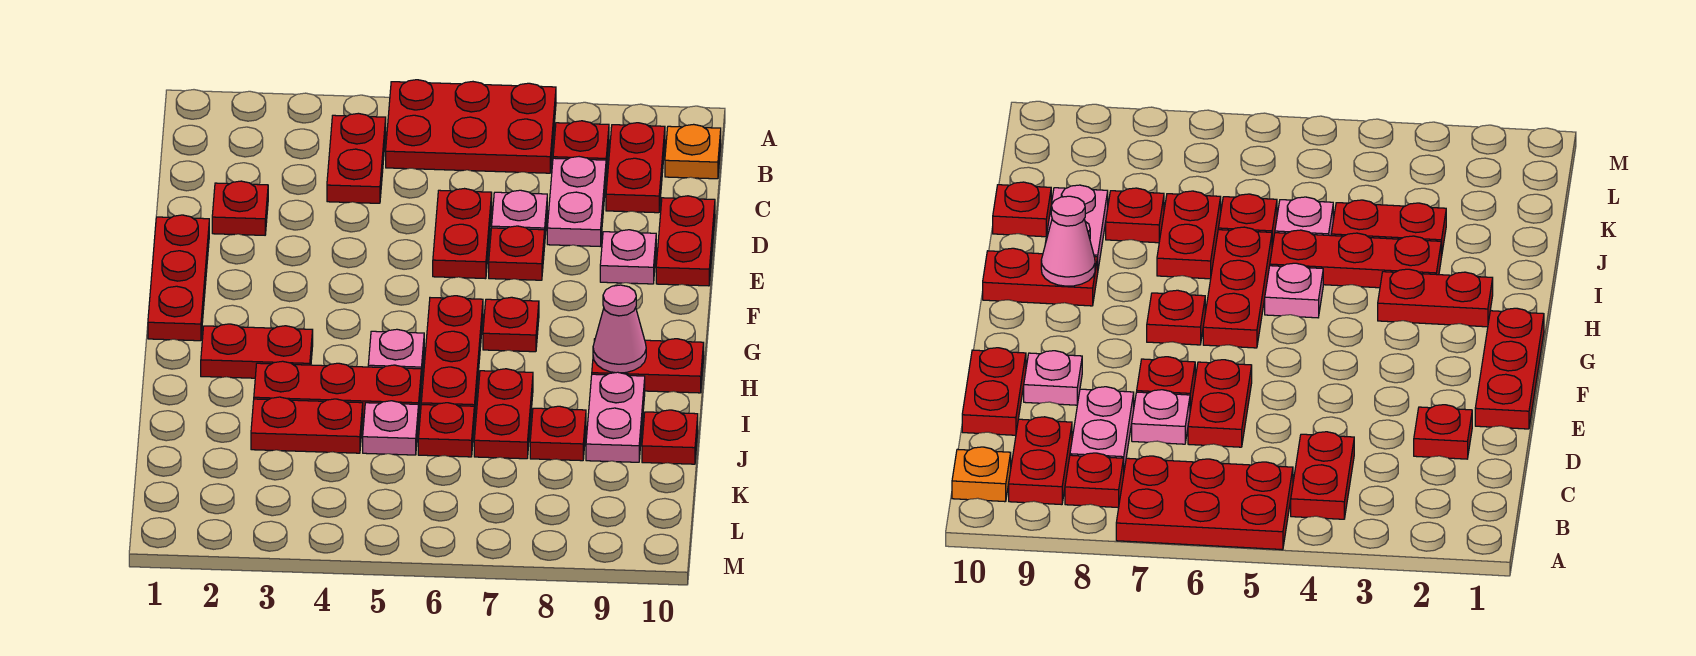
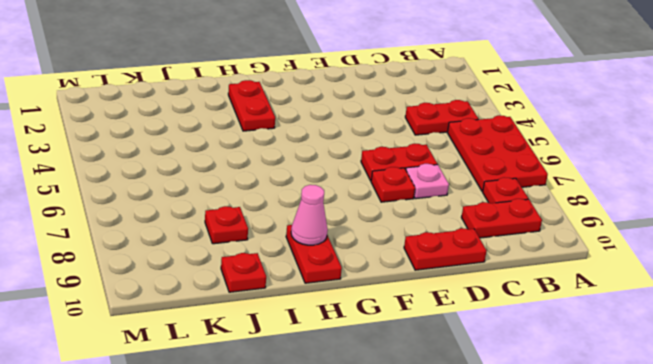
none -> orange 1x1 plate [665,124,721,179]
none -> pink 1x2 plate [547,157,606,246]
none -> red 1x1 plate [212,181,268,235]

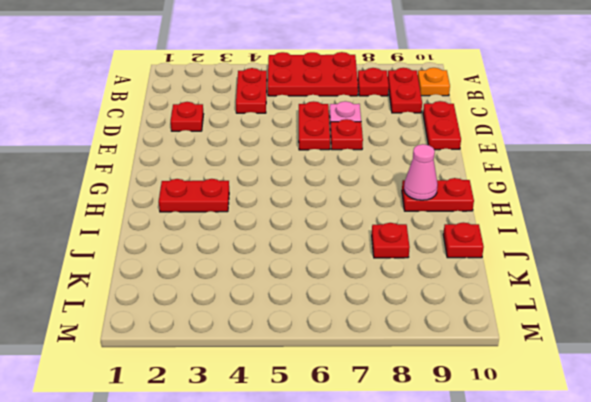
none -> pink 1x2 plate [547,157,606,246]
none -> red 1x3 plate [148,215,209,341]
none -> pink 1x1 plate [600,230,656,284]

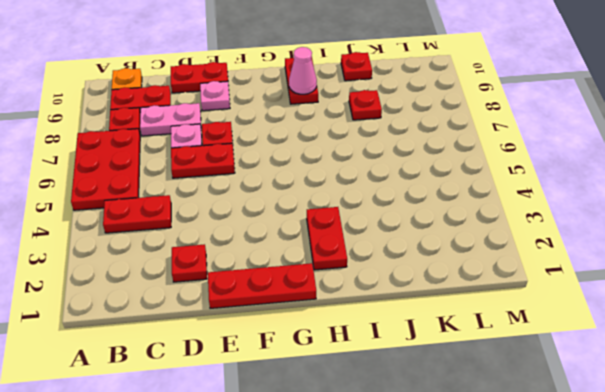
none -> red 1x3 plate [421,296,483,421]
none -> red 1x1 plate [483,297,539,352]
none -> pink 1x1 plate [368,329,424,383]

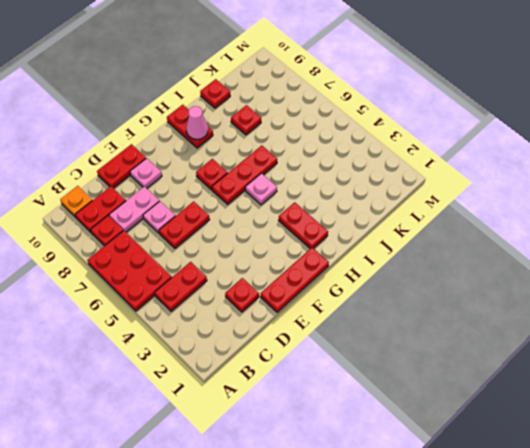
none -> red 1x1 plate [489,226,545,280]
none -> red 1x3 plate [254,361,421,418]
none -> red 1x2 plate [474,369,533,459]

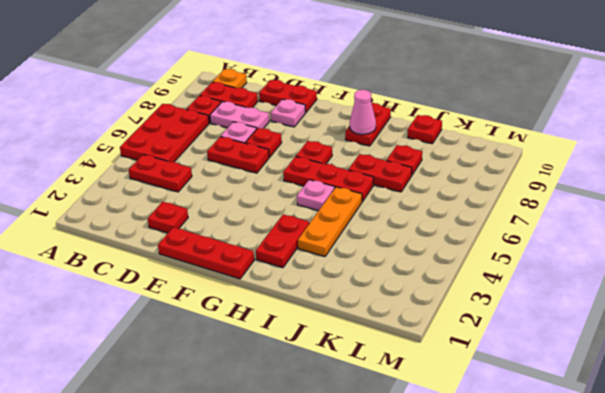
orange 1x3 plate [298,187,362,257] -> red 1x3 plate [254,361,421,418]
none -> pink 1x2 plate [586,372,645,462]
none -> red 1x2 plate [251,397,363,453]
none -> pink 1x1 plate [363,401,419,455]

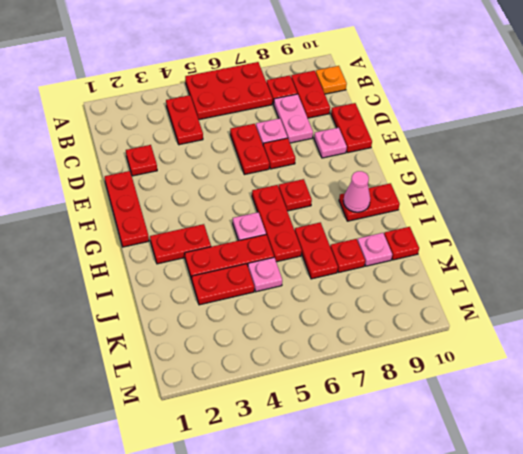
pink 1x1 plate [357,233,392,266] -> pink 1x2 plate [586,372,645,462]
none -> red 1x1 plate [418,403,474,457]

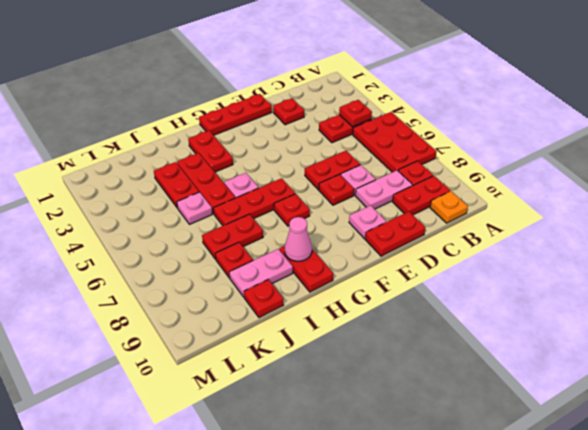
red 1x1 plate [339,100,372,127] -> red 1x1 plate moved to [418,403,474,457]

